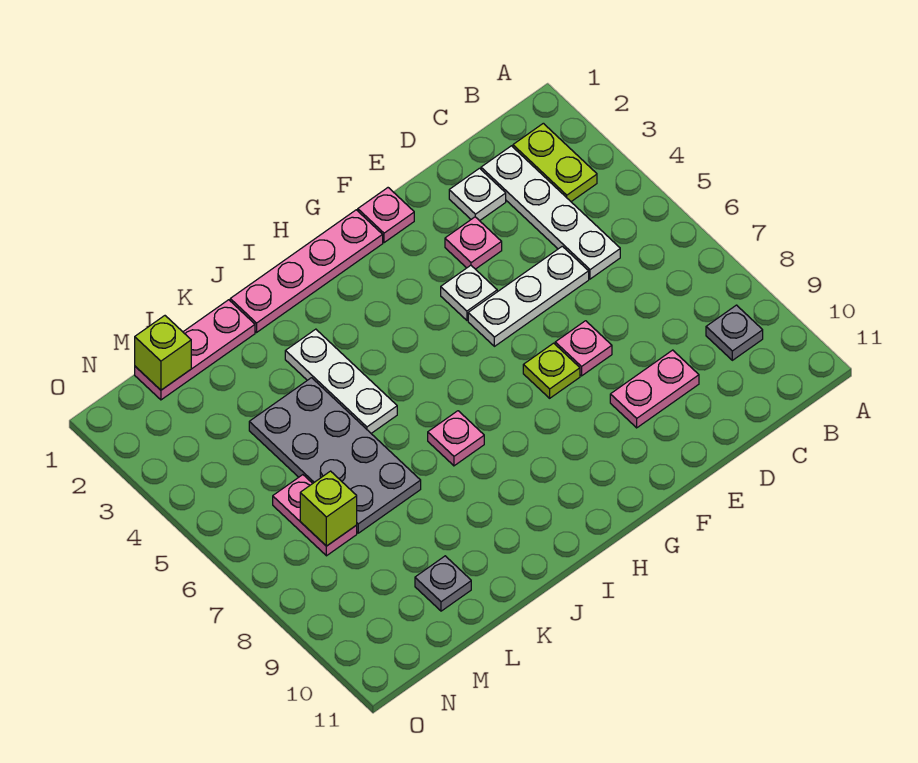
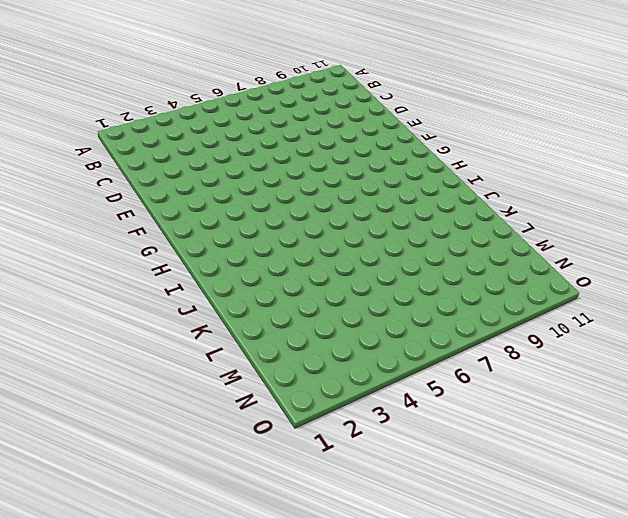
none -> lime 1x2 plate [513,123,597,202]
none -> grey 1x1 plate [706,305,763,360]
none -> white 1x4 plate [481,146,620,279]

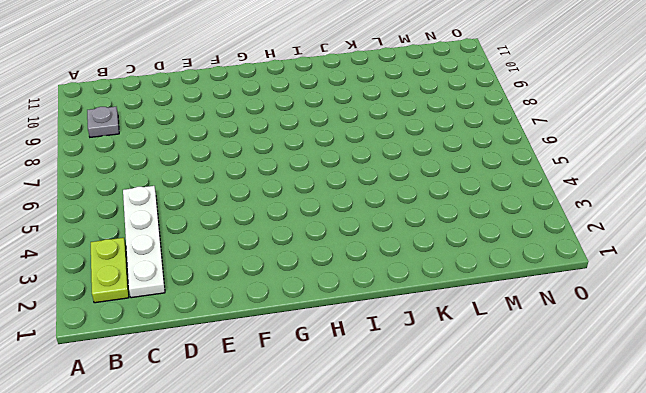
none -> white 1x1 plate [449,168,506,221]
none -> white 1x3 plate [468,246,589,346]
none -> pink 1x2 plate [610,350,699,428]

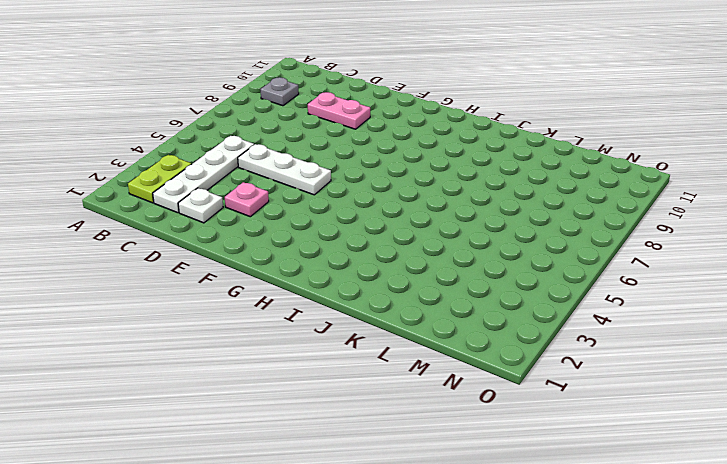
none -> pink 1x1 plate [555,321,612,376]
none -> pink 1x1 plate [358,188,414,243]
none -> white 1x1 plate [441,265,497,320]

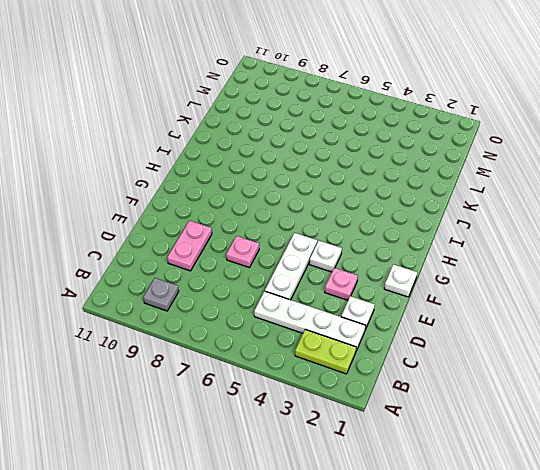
white 1x1 plate [384,264,417,297] -> pink 1x1 plate [358,188,414,243]
none -> lime 1x1 plate [523,343,580,398]
none -> pink 1x4 plate [230,210,383,332]
none -> pink 1x1 plate [428,411,484,466]

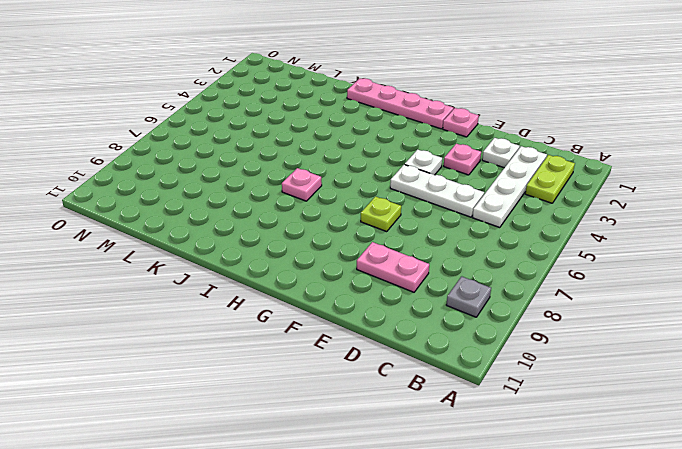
none -> pink 1x1 plate [555,321,612,376]
none -> white 1x3 plate [285,329,397,433]
none -> pink 1x3 plate [135,300,255,400]

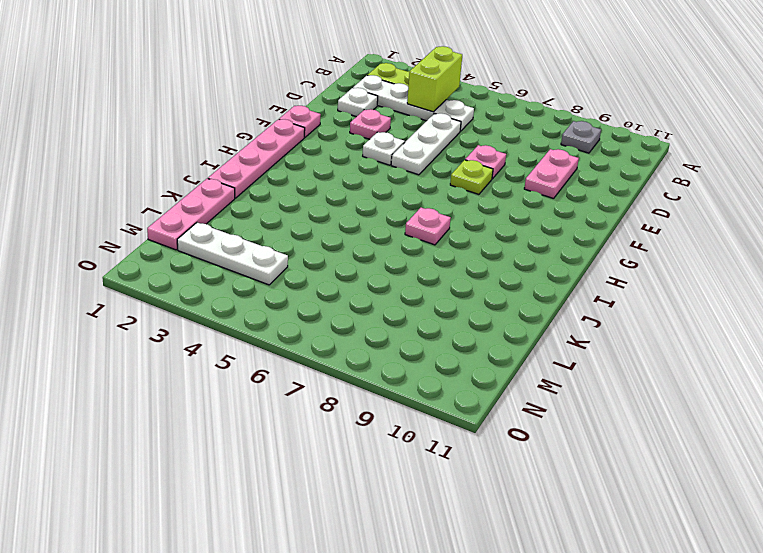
lime 1x2 brick [407,46,462,112] -> none
white 1x3 plate [177,222,288,285] -> white 1x3 plate moved to [285,329,397,433]
none -> grey 2x4 plate [249,378,421,533]
none -> grey 1x1 plate [415,556,471,611]
none -> pink 1x2 plate [273,475,357,556]

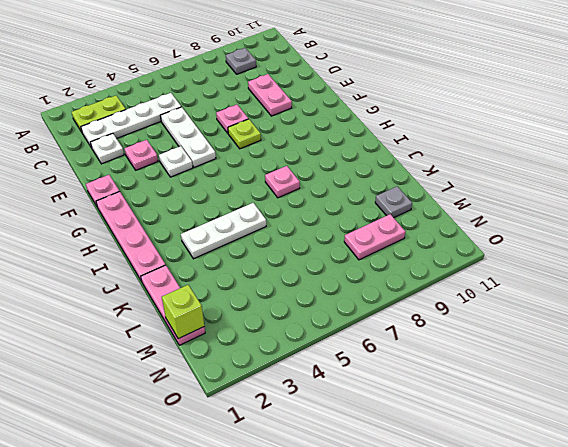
pink 1x2 plate [344,214,405,260] -> pink 1x2 plate moved to [273,475,357,556]
none -> grey 2x4 plate [249,378,421,533]
none -> lime 1x1 brick [300,471,357,546]

